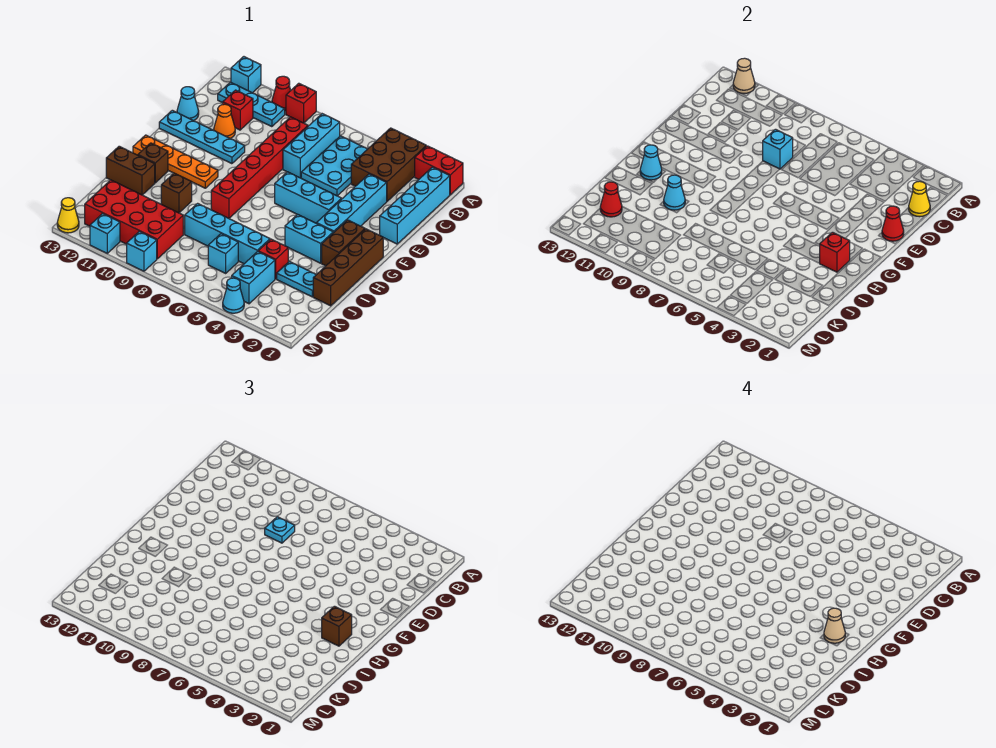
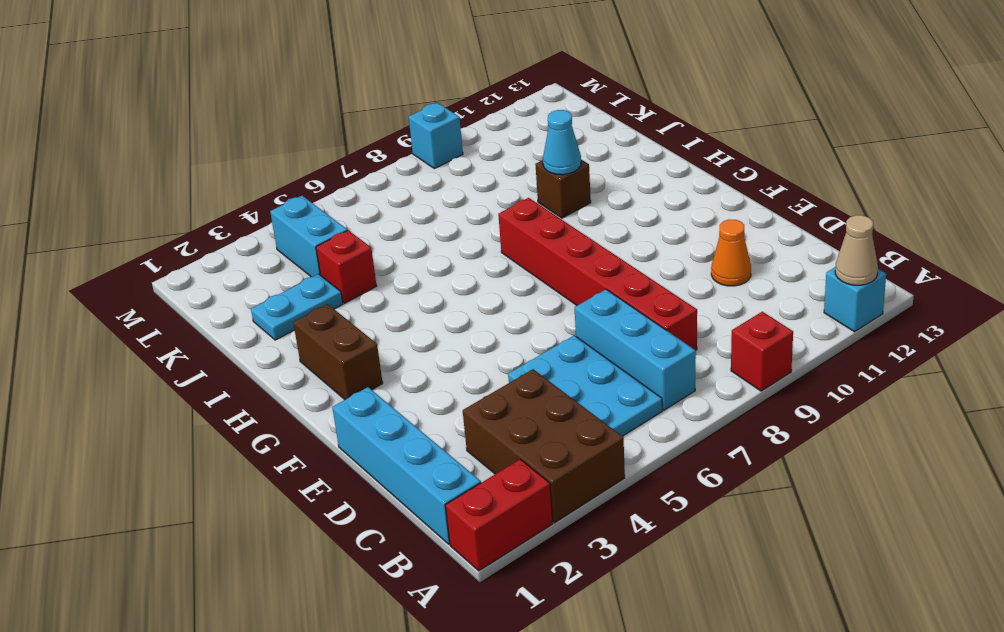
none -> red 1x1 cone [272,76,291,111]
none -> cyan 1x3 plate [218,82,285,127]
none -> red 1x1 brick [223,90,253,130]
none -> cyan 1x4 brick [316,174,387,233]

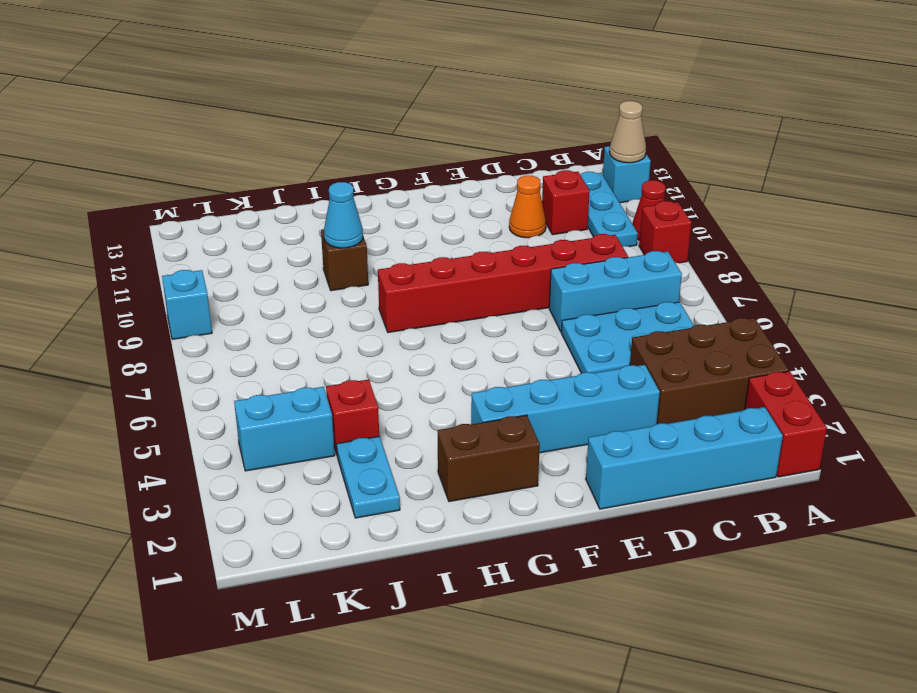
none -> cyan 1x1 cone [177,87,199,121]
none -> cyan 1x4 plate [159,110,245,164]
none -> cyan 1x3 brick [275,172,342,223]
none -> brown 1x4 brick [313,229,383,306]

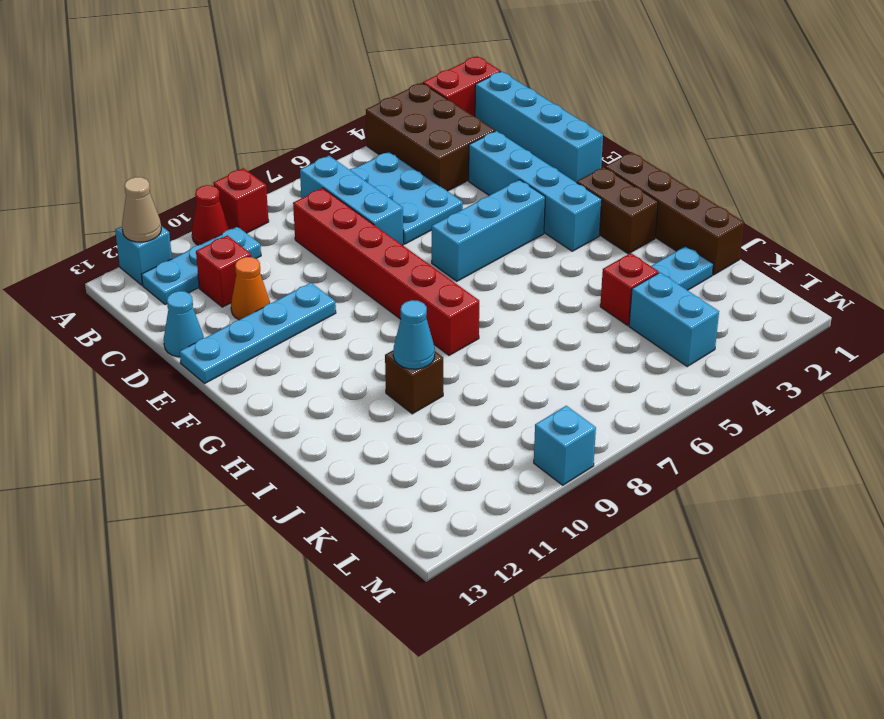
none -> orange 1x4 plate [133,135,218,188]
none -> cyan 1x2 brick [285,214,333,263]
none -> brown 1x1 brick [138,143,168,183]
none -> brown 1x2 brick [106,146,155,195]

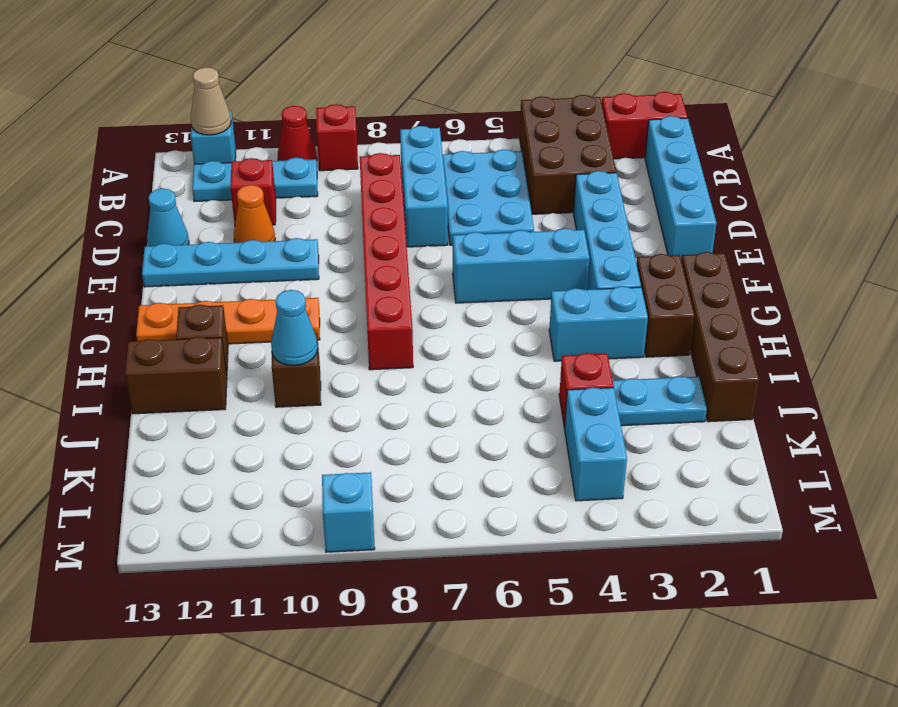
none -> cyan 1x4 brick [185,203,270,264]
none -> cyan 1x1 brick [208,234,238,273]
none -> red 2x4 brick [85,180,183,259]
none -> cyan 1x1 cone [223,278,244,313]

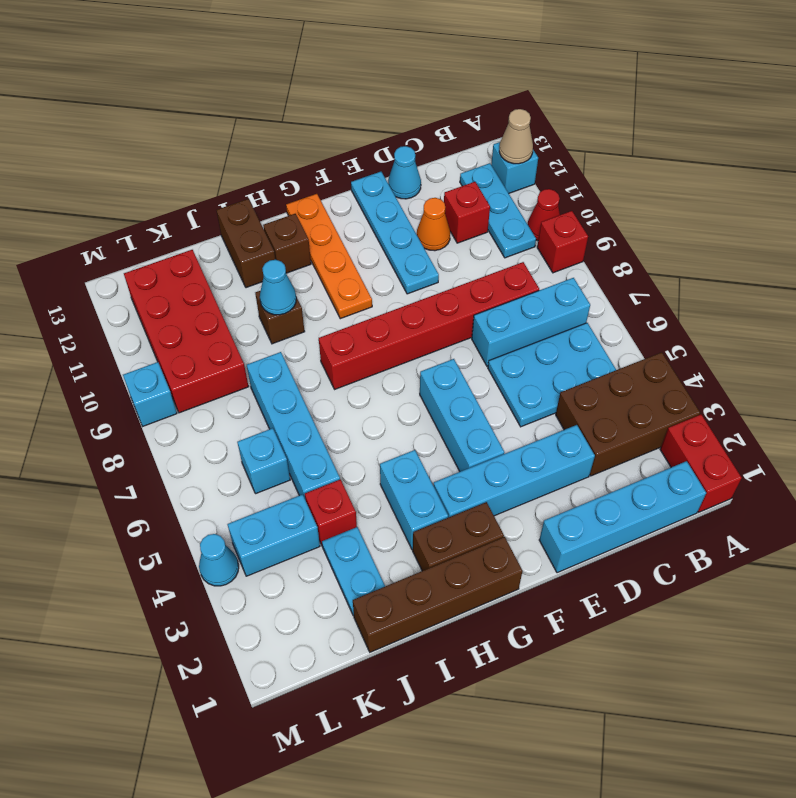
none -> cyan 1x1 brick [90,214,120,253]
none -> yellow 1x1 cone [57,198,79,233]
none -> yellow 1x1 cone [909,181,930,217]
none -> cyan 1x1 brick [763,129,793,169]

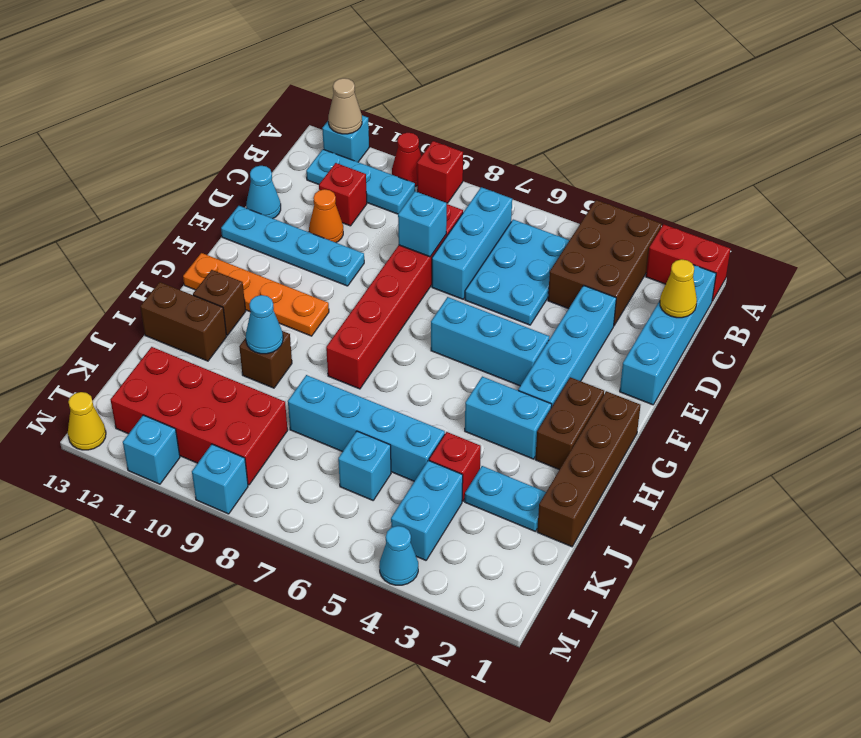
none -> red 1x1 cone [882,206,904,241]
none -> red 1x1 brick [820,232,850,272]
none -> cyan 1x1 cone [640,145,662,180]
none -> red 1x1 cone [600,182,622,217]

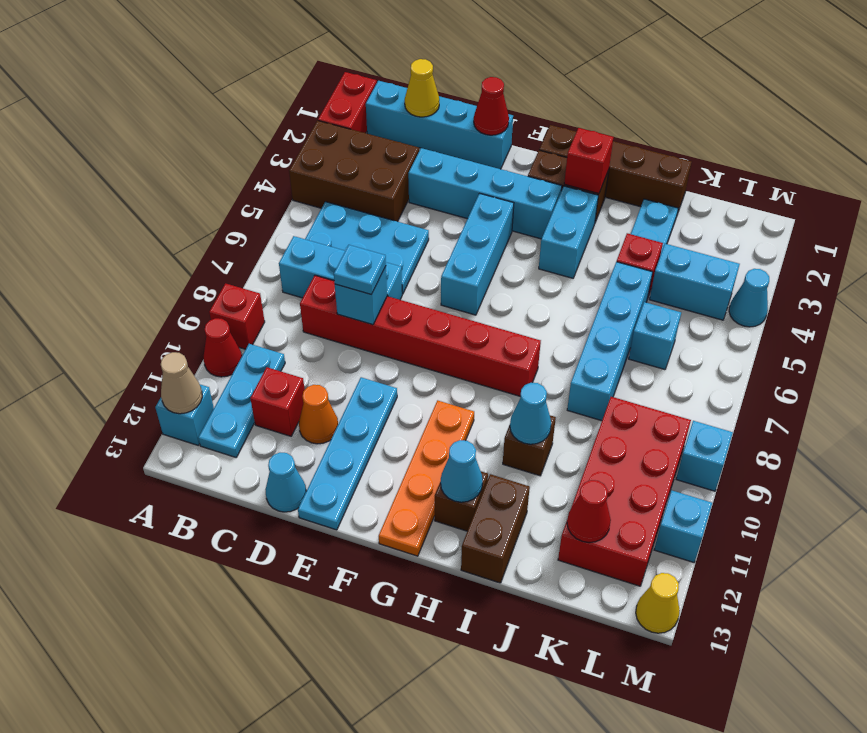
none -> brown 1x1 brick [322,606,352,646]
none -> tan 1x1 cone [824,608,845,643]

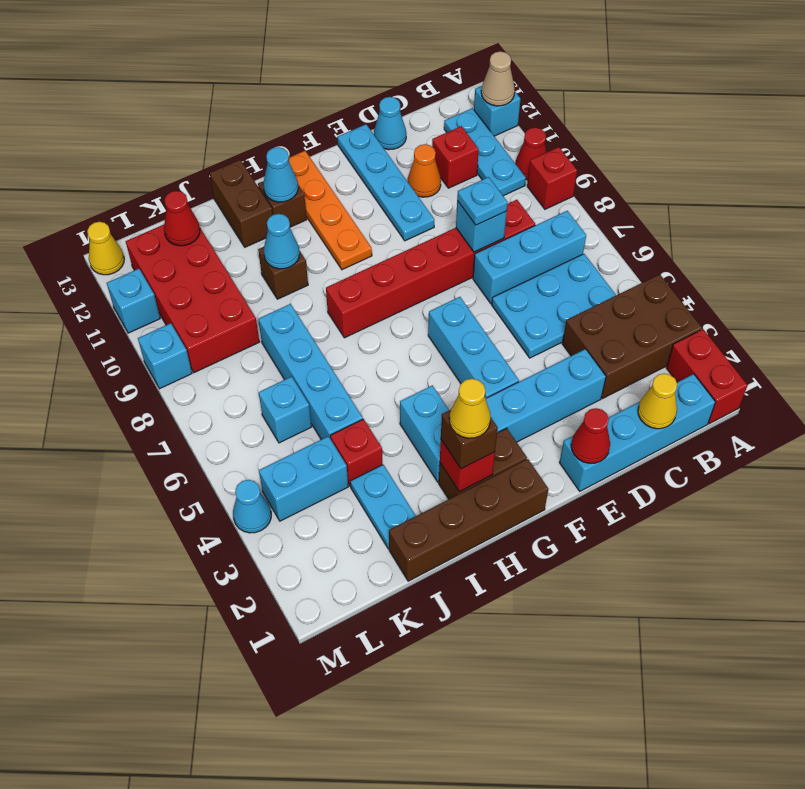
yellow 1x1 cone [449,379,490,438] -> tan 1x1 cone [824,608,845,643]

